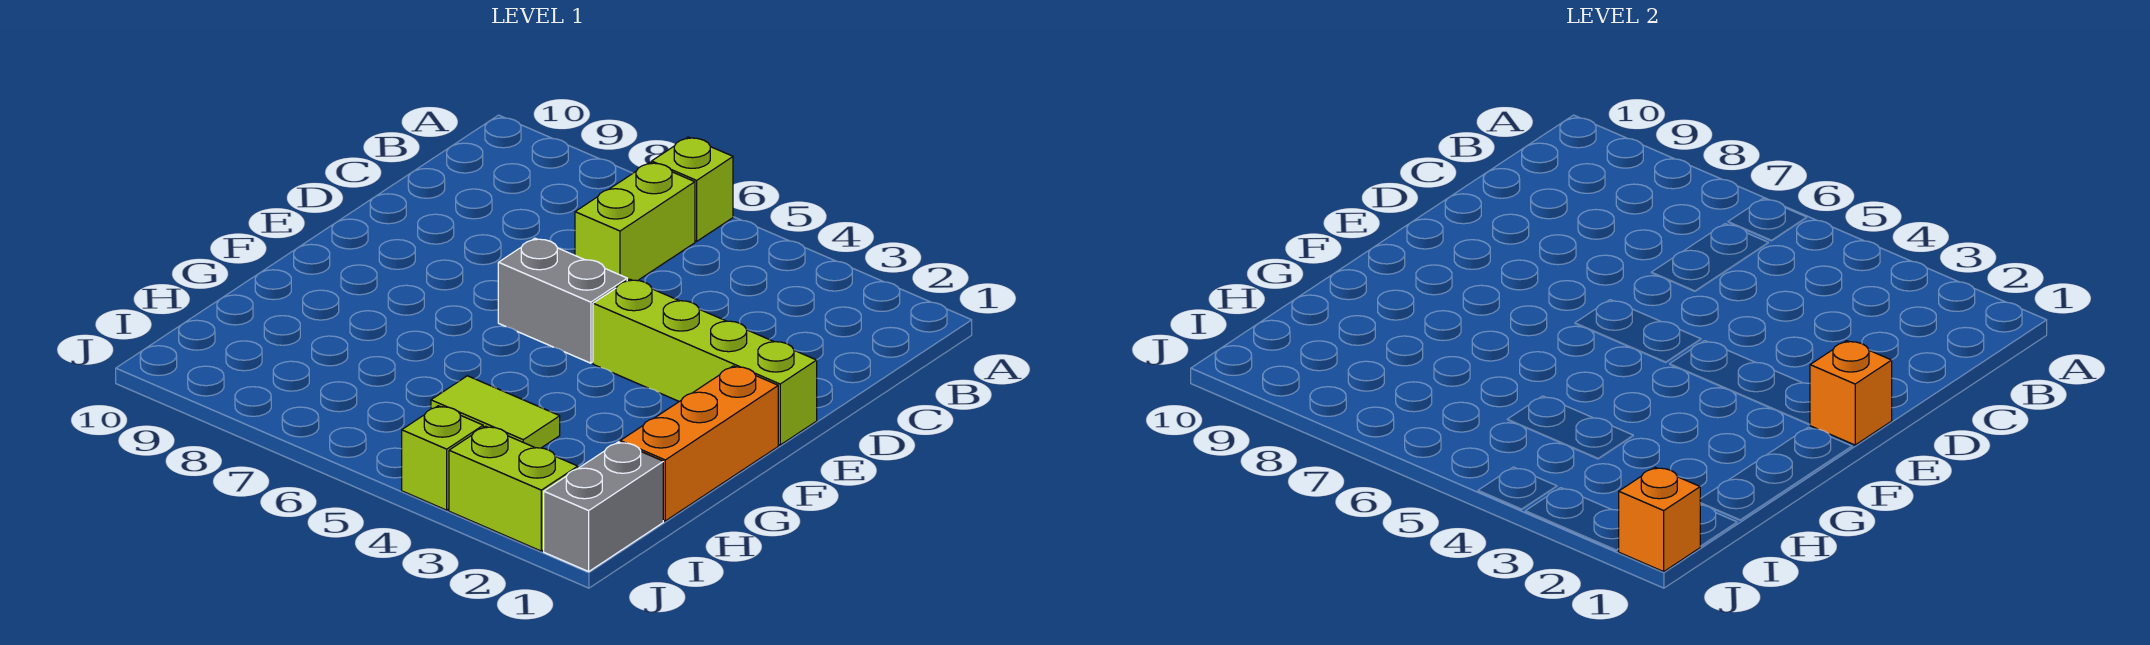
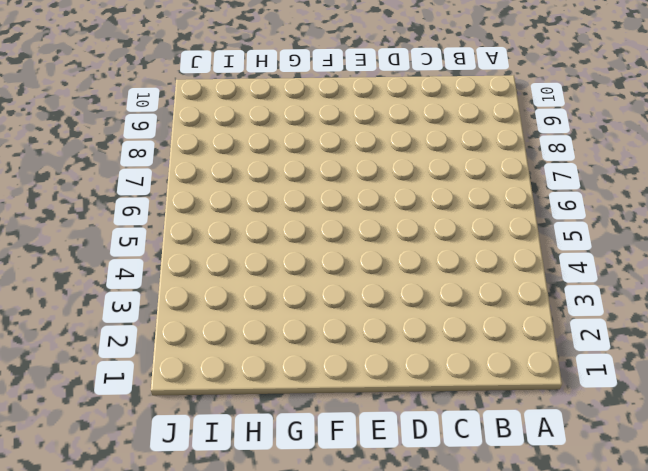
none -> lime 1x1 brick [652,137,733,241]
none -> lime 1x2 brick [575,162,695,281]

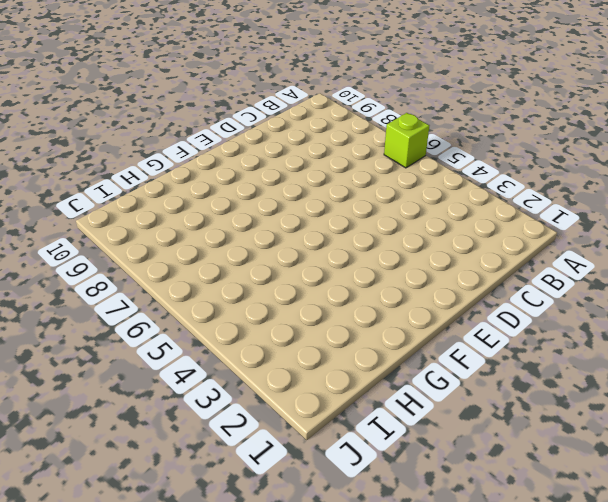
none -> lime 1x2 brick [575,162,695,281]
none -> lime 1x4 brick [593,279,817,445]

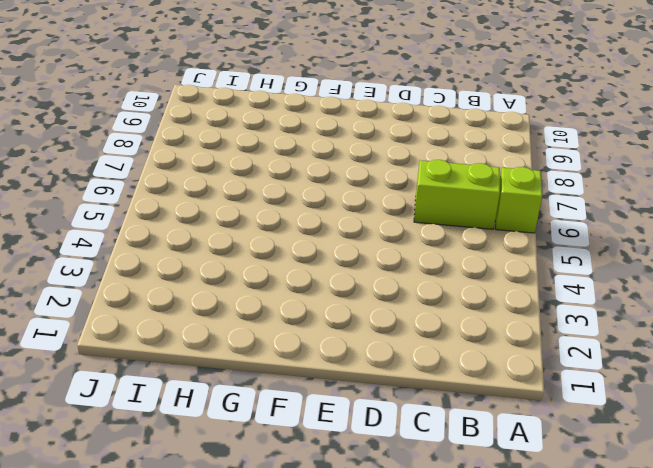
none -> lime 1x4 brick [593,279,817,445]
none -> grey 1x2 brick [498,238,627,363]

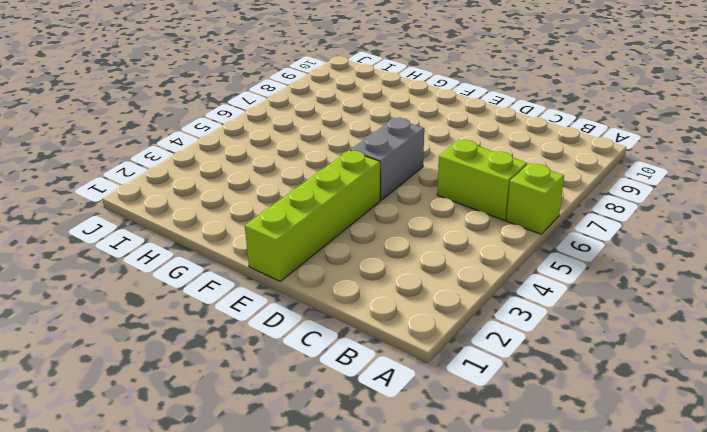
none -> orange 1x3 brick [620,366,778,521]
none -> lime 1x2 tile [431,376,560,448]

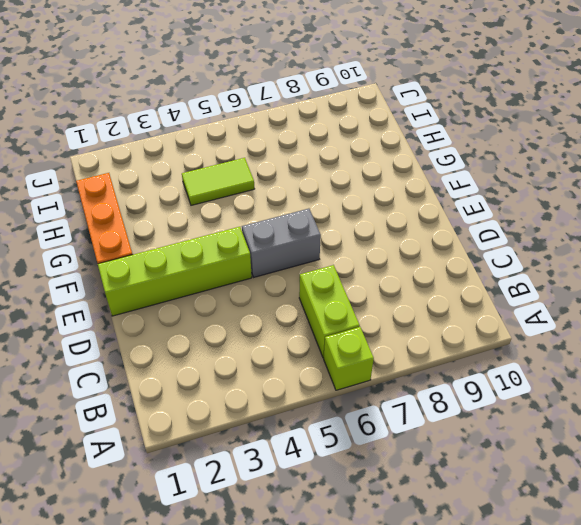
none -> grey 1x2 brick [544,442,663,572]
none -> lime 1x2 brick [449,426,578,551]

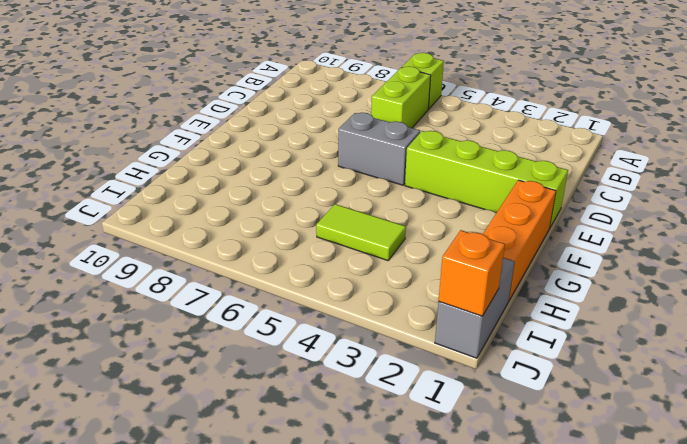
none -> lime 1x2 brick [449,426,578,551]
none -> lime 1x1 brick [402,406,483,510]

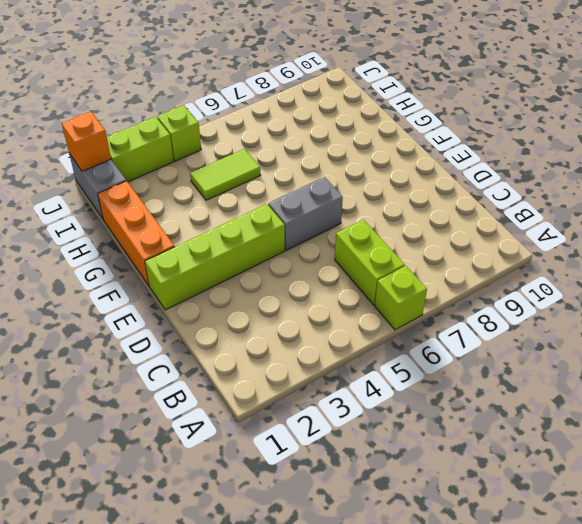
none -> orange 1x1 brick [1810,341,1892,445]

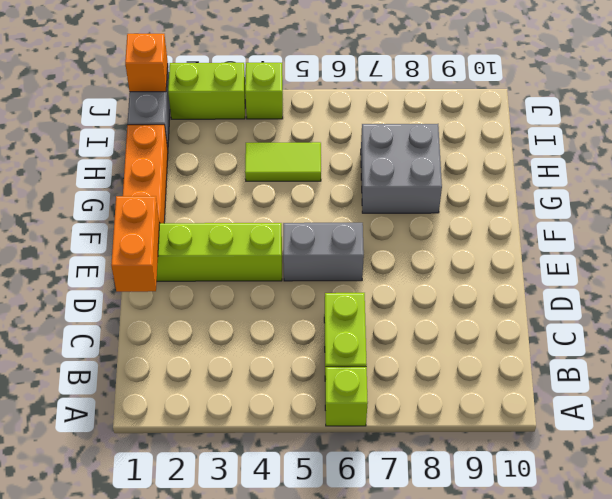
orange 1x2 brick [111,196,160,292] -> orange 1x1 brick [1810,341,1892,445]
grey 2x2 brick [361,124,442,213] -> none

